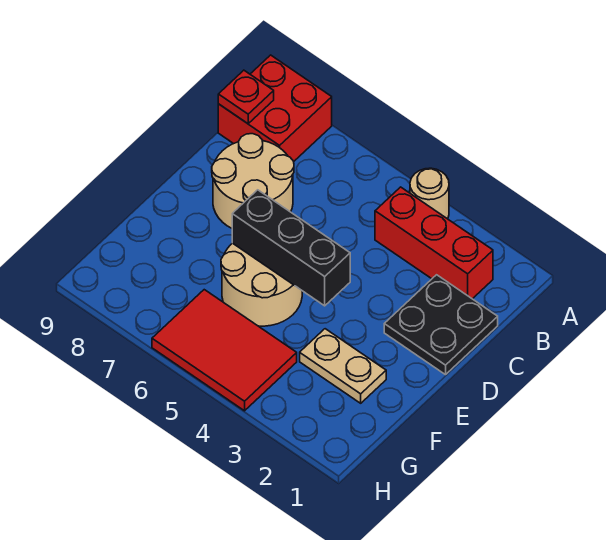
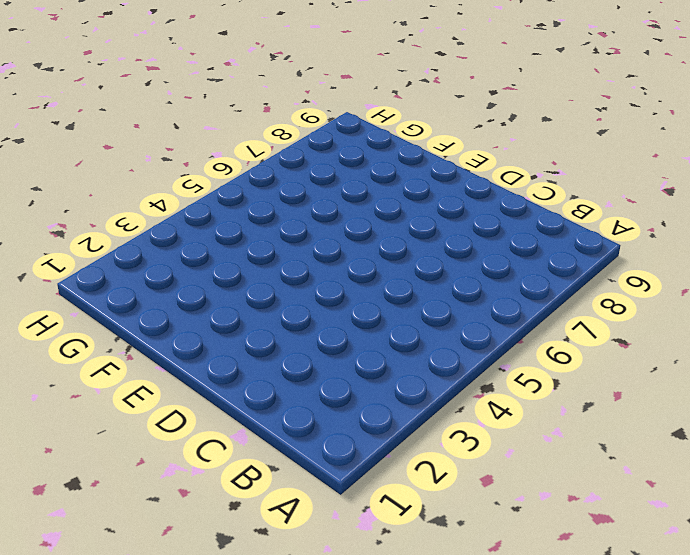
none -> tan 1x1 round brick [410,168,449,219]
none -> red 2x2 brick [218,55,332,161]

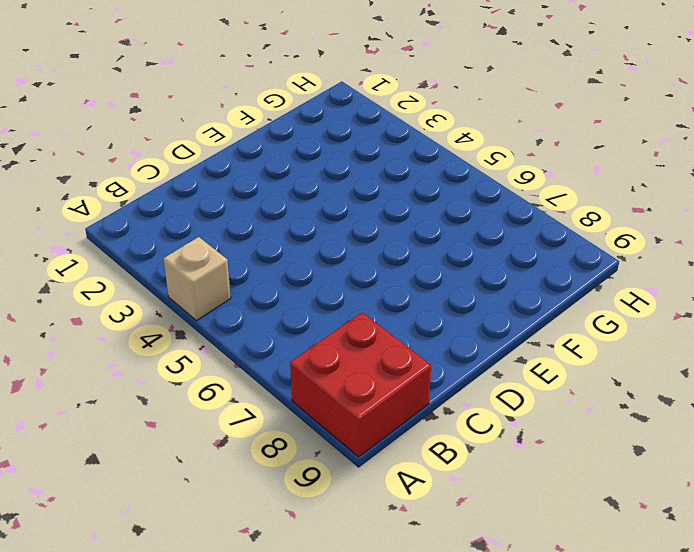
tan 1x1 brick [164,237,231,321] -> tan 1x1 round brick [410,168,449,219]
none -> red 1x3 brick [375,187,493,299]
none -> black 2x2 plate [384,275,498,375]

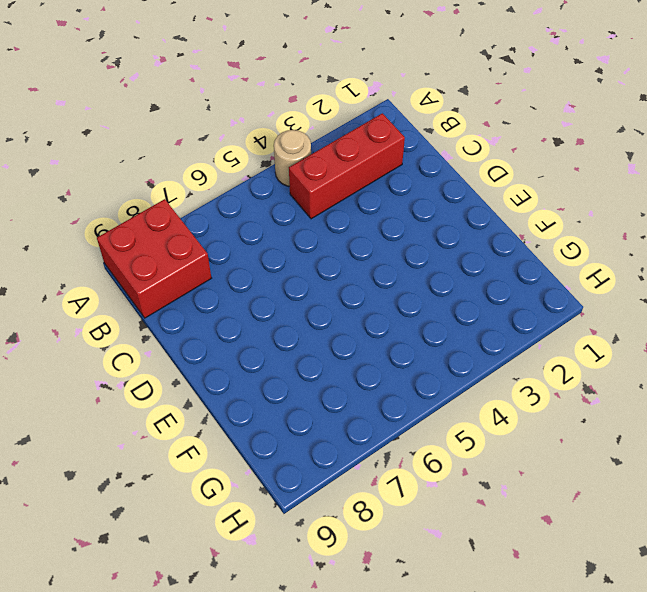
none -> black 2x2 plate [384,275,498,375]
none -> tan 2x2 round brick [212,134,294,228]

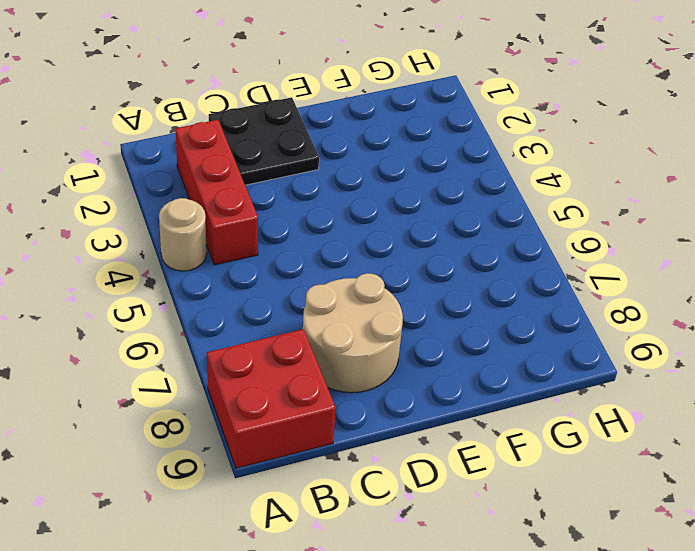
none -> tan 2x2 round brick [221,243,302,326]
none -> tan 1x2 plate [300,329,386,403]

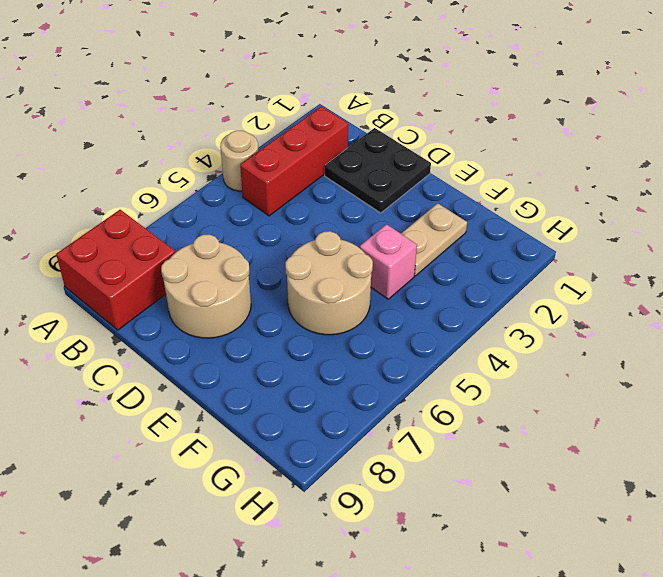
pink 1x1 brick [360,224,417,299] -> none
none -> red 2x3 tile [152,290,297,411]
none -> red 1x1 plate [218,70,274,124]

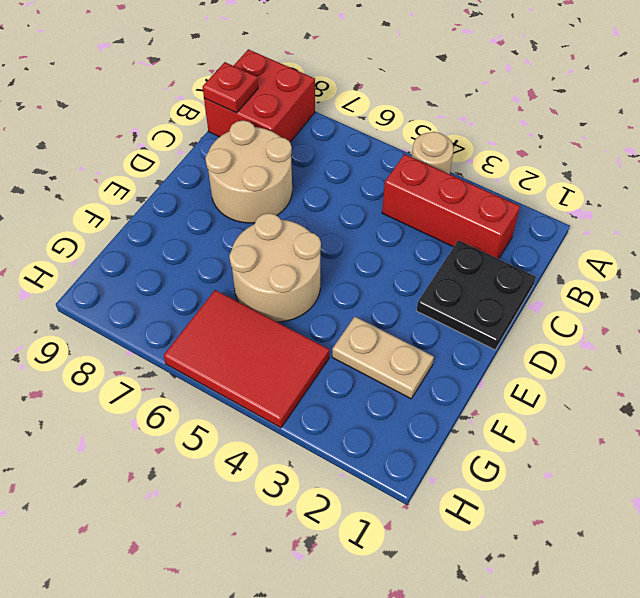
none -> black 1x3 brick [232,190,350,306]

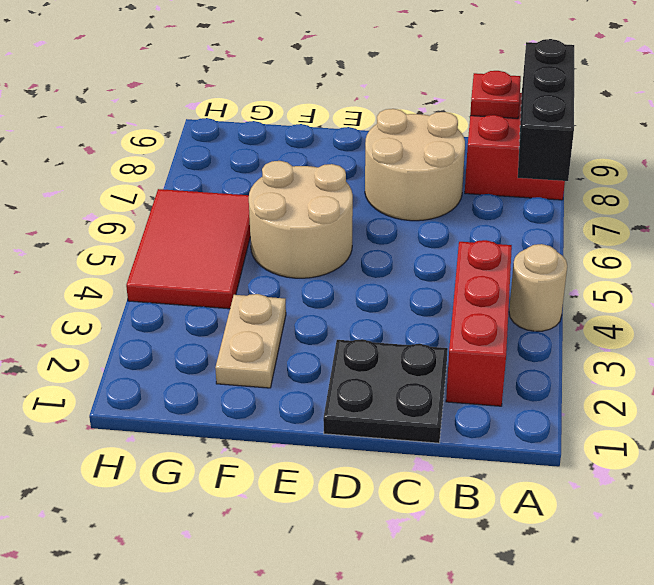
black 1x3 brick [518,39,574,181] -> black 1x3 brick moved to [232,190,350,306]

